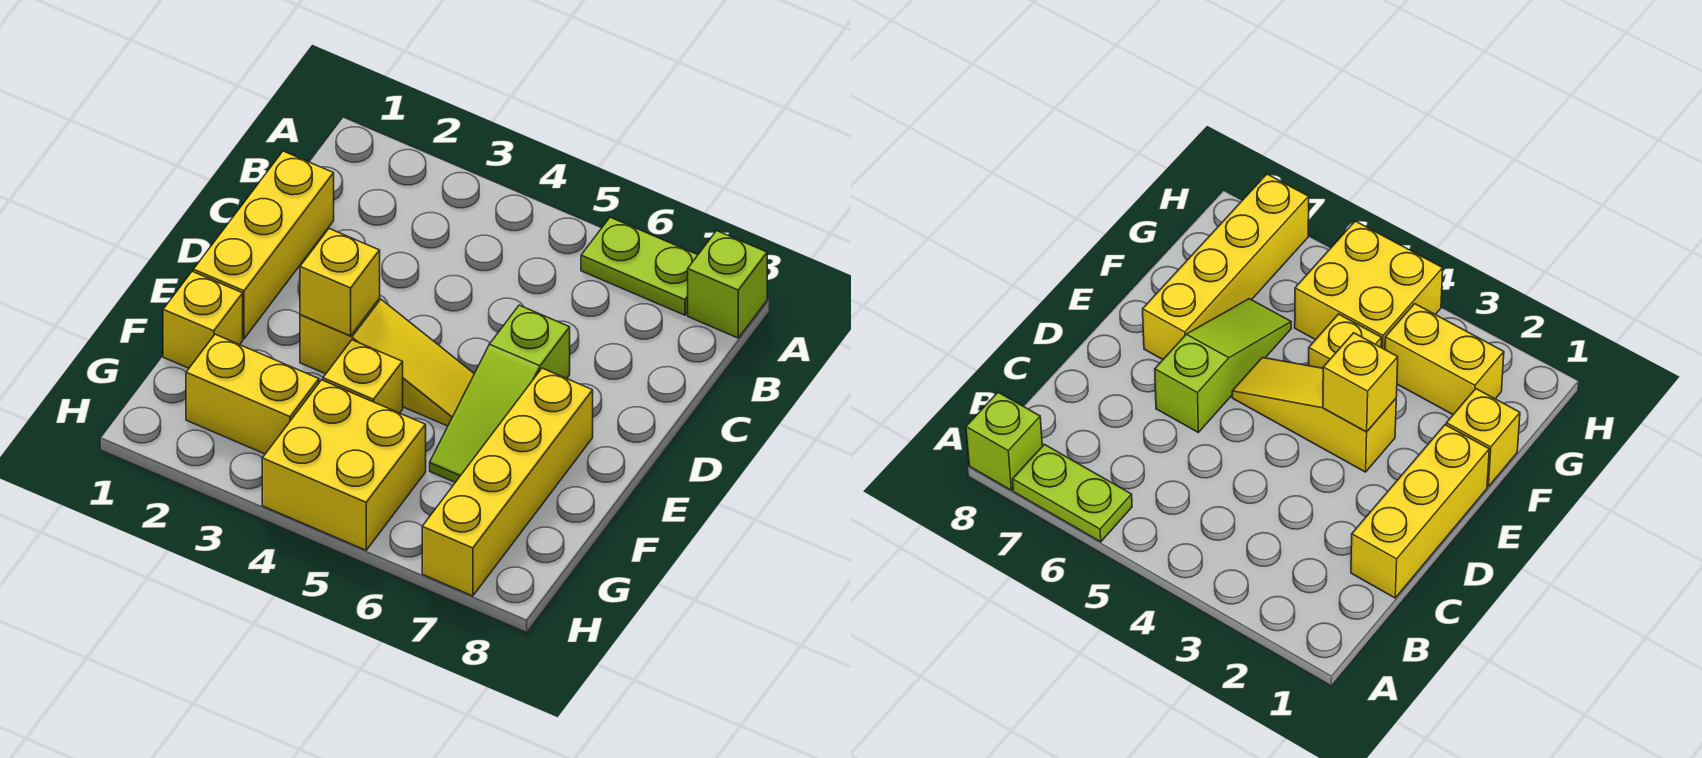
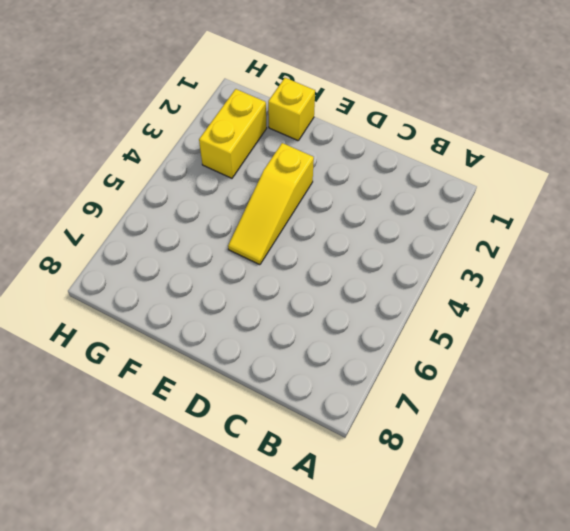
none -> lime 1x2 plate [581,217,698,315]
none -> lime 1x1 brick [688,231,767,338]

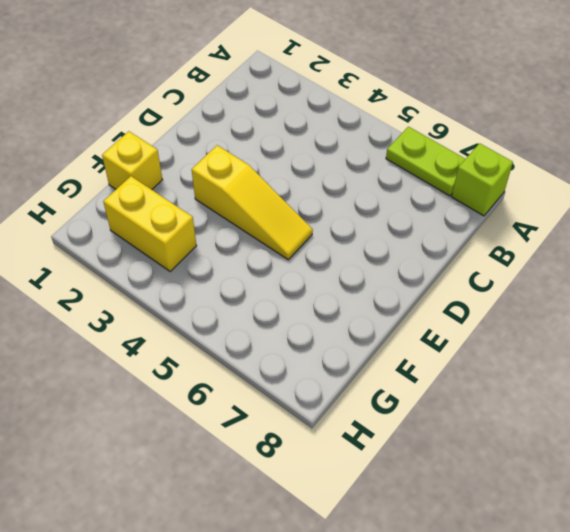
none -> yellow 1x3 brick [193,151,334,339]
none -> lime 1x3 slope [430,305,570,482]

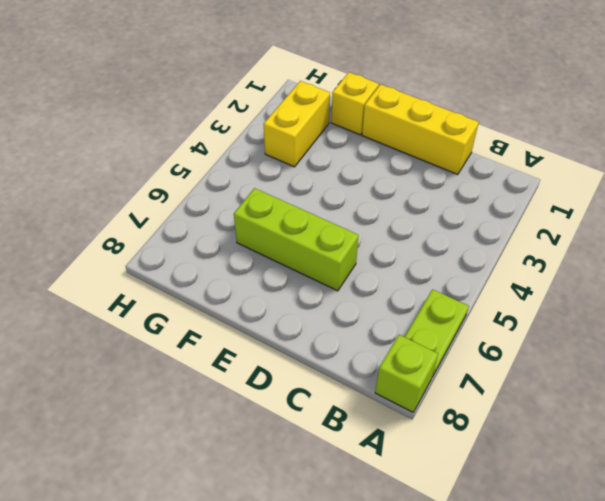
lime 1x3 brick [234,188,359,291] -> lime 1x3 slope [430,305,570,482]
none -> yellow 1x3 slope [300,298,474,426]
none -> yellow 1x4 brick [422,368,593,596]

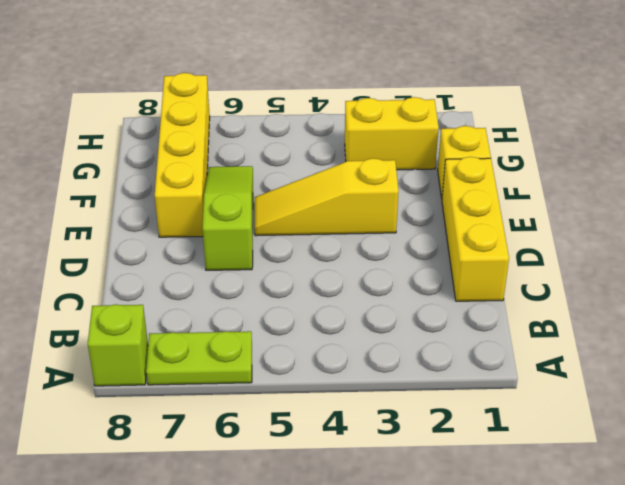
none -> yellow 1x1 brick [323,340,403,413]
none -> yellow 2x2 brick [262,380,426,550]

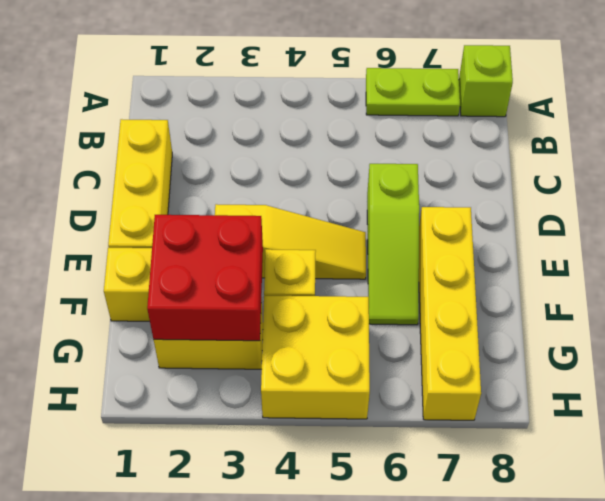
red 2x2 brick [147,215,263,341] -> none
none -> yellow 1x1 brick [300,229,380,336]

